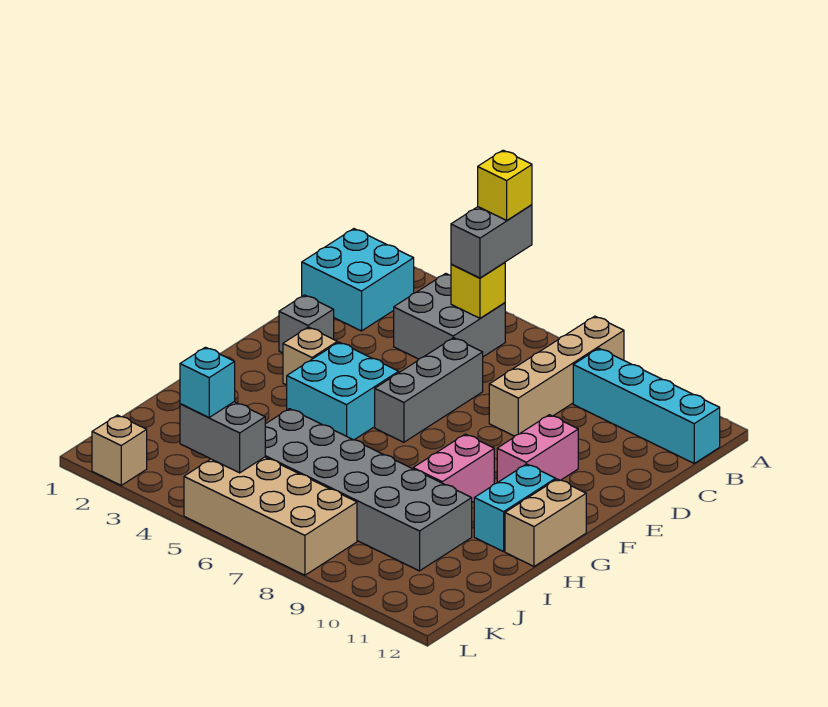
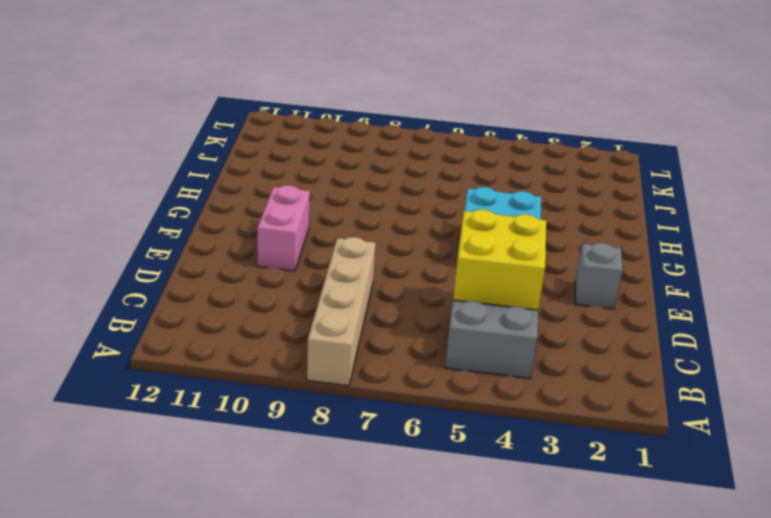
yellow 2x2 brick [453,210,546,310] -> none
none -> cyan 2x2 brick [302,229,414,331]
none -> cyan 1x4 brick [573,348,720,463]
none -> grey 1x3 brick [375,338,483,442]

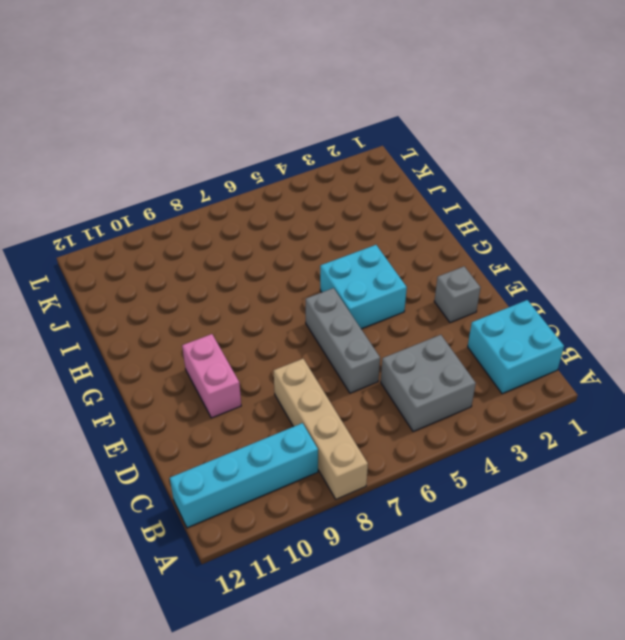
none -> tan 1x1 brick [283,327,337,385]
none -> pink 1x2 brick [413,434,494,502]
none -> cyan 1x2 brick [474,464,556,552]

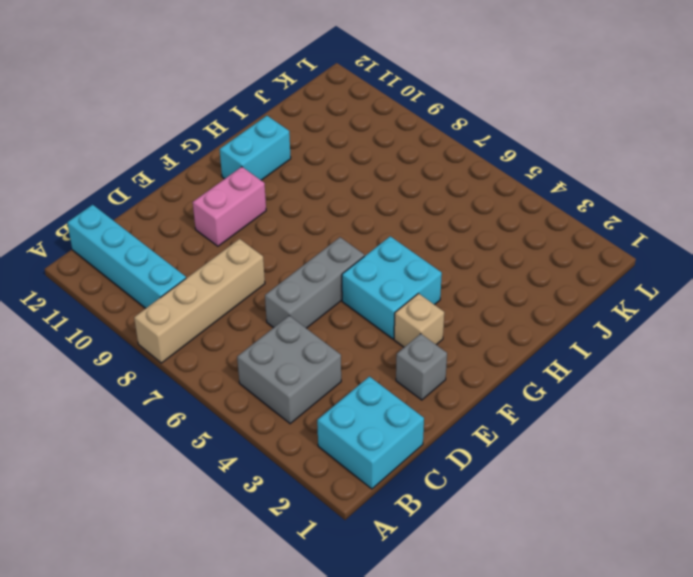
none -> pink 1x2 brick [413,434,494,502]
none -> tan 1x2 brick [505,479,586,566]
none -> grey 2x6 brick [265,409,472,571]

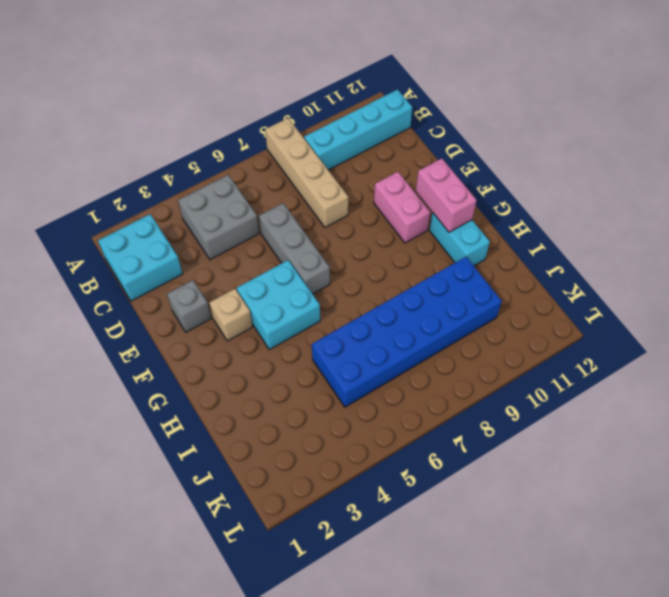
pink 1x2 brick [416,158,477,232] -> pink 1x2 brick moved to [413,434,494,502]
blue 2x6 brick [312,257,502,407] -> grey 2x6 brick [265,409,472,571]
none -> tan 1x2 brick [505,479,586,566]
none -> tan 2x4 brick [184,457,357,575]
none -> tan 1x1 brick [92,415,147,485]

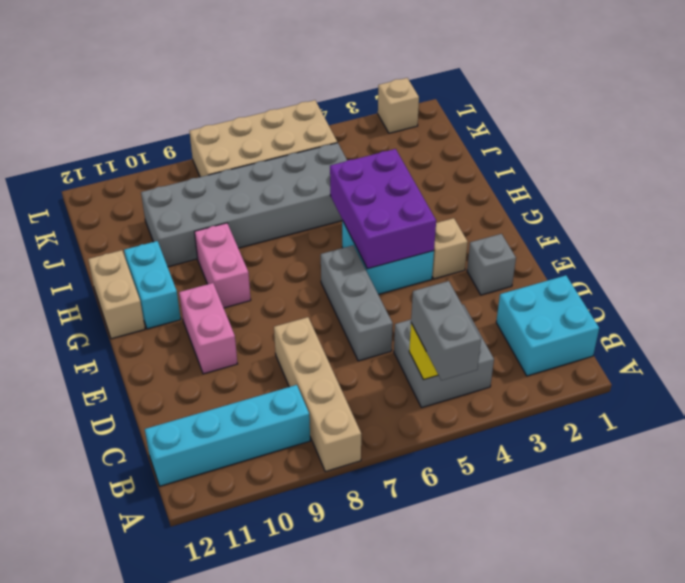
purple 2x3 brick [330,149,436,269] -> none
none -> grey 1x2 brick [180,402,265,473]
none -> cyan 1x1 brick [180,347,235,418]
none -> yellow 1x1 brick [478,150,532,220]

